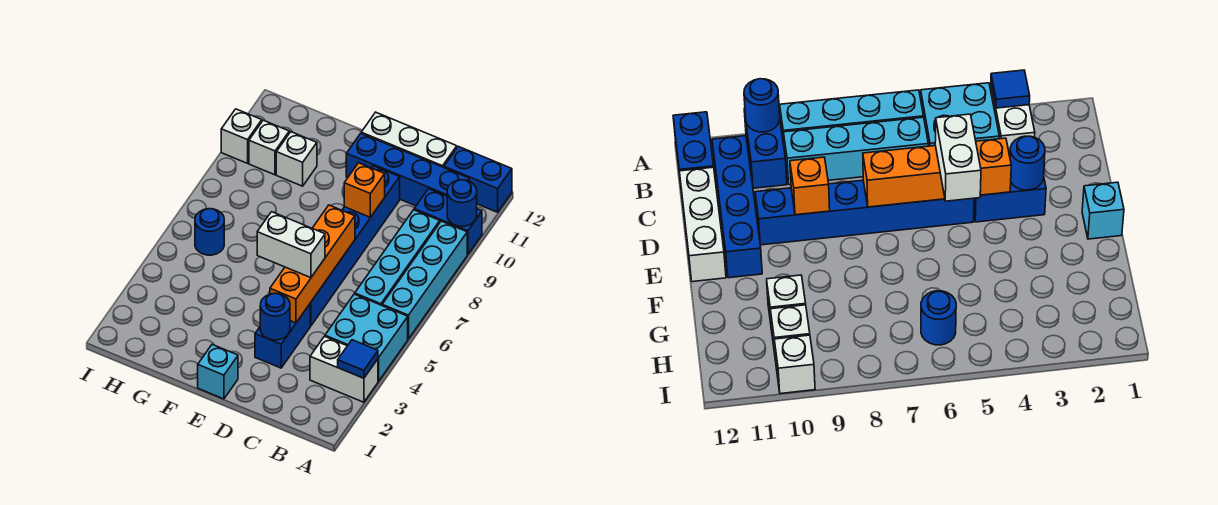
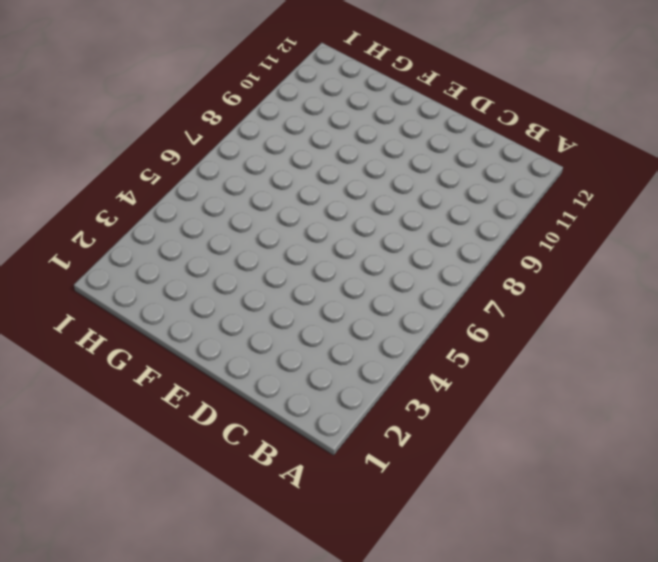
none -> white 1x2 brick [310,336,378,402]
none -> cyan 2x2 brick [325,294,408,381]
none -> cyan 1x4 brick [382,221,467,339]

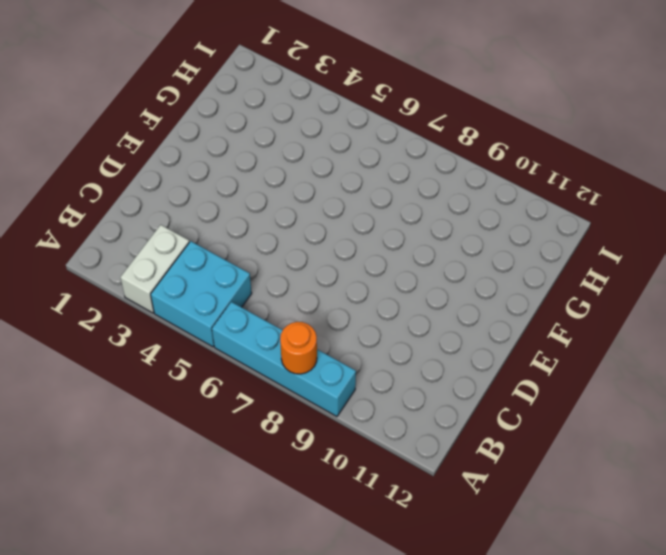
orange 1x1 round brick [280,322,317,374] -> none
none -> blue 1x2 brick [414,189,482,255]
none -> blue 1x2 brick [444,146,512,212]
none -> cyan 1x4 brick [355,210,440,305]

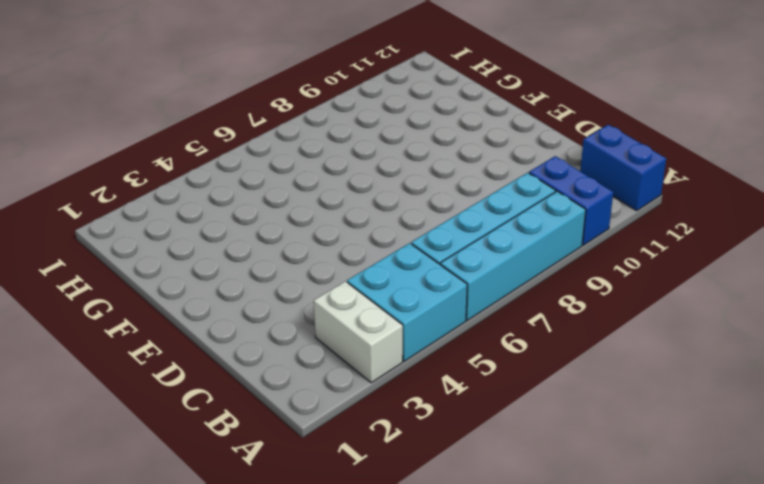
none -> blue 1x4 brick [346,134,469,206]
none -> white 1x3 brick [361,112,457,168]
none -> blue 1x2 brick [255,304,310,368]

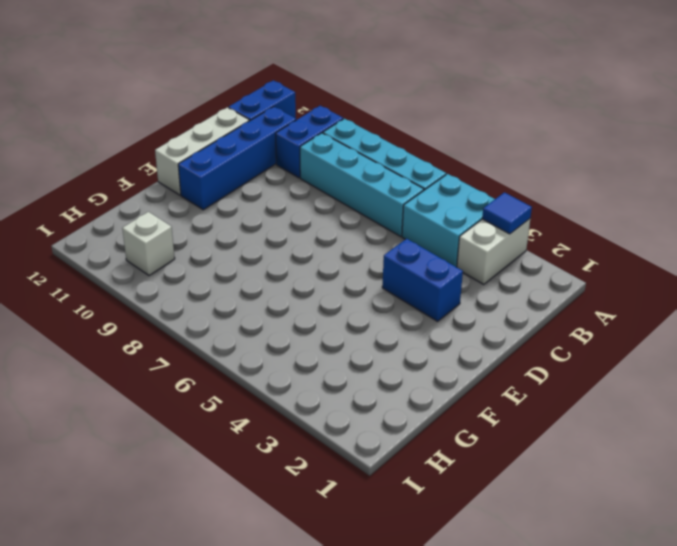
none -> blue 1x6 brick [310,166,400,326]
none -> cyan 1x1 brick [198,345,238,399]
none -> white 1x1 brick [276,132,317,186]

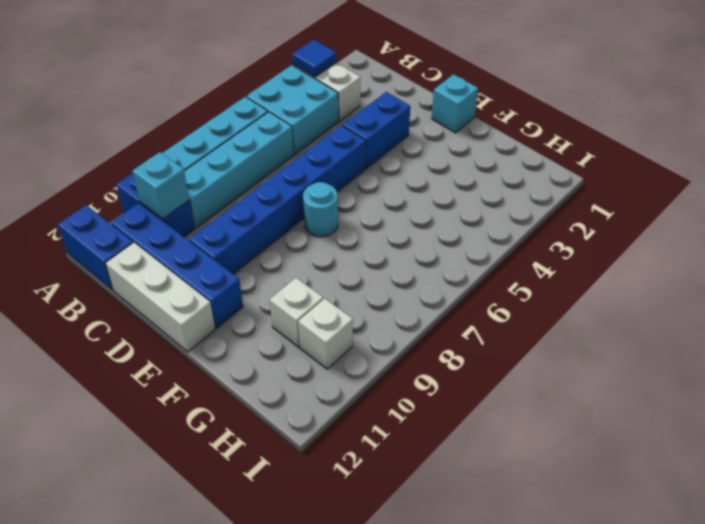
cyan 1x1 brick [132,152,189,219] -> none
cyan 1x1 round brick [303,182,338,237] -> none
none -> blue 1x1 round brick [195,209,224,255]
none -> white 1x1 brick [221,109,262,163]
none -> blue 1x1 round brick [447,180,477,226]

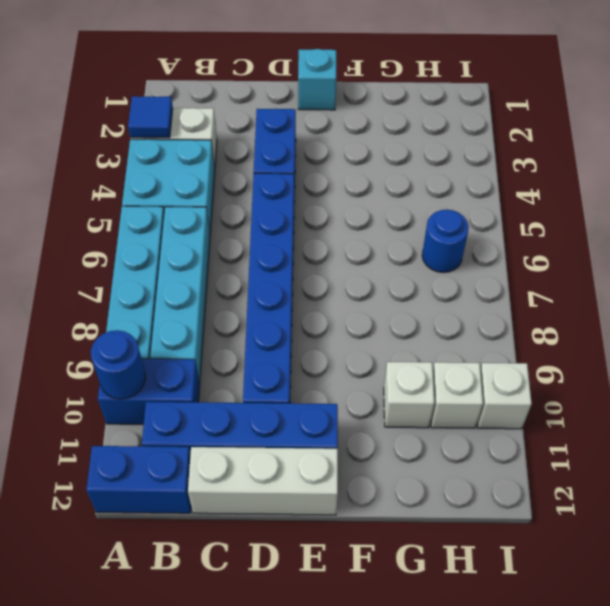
none -> blue 1x1 round brick [260,293,290,340]
none -> orange 1x4 brick [270,205,355,323]
none -> orange 1x1 brick [344,163,385,217]

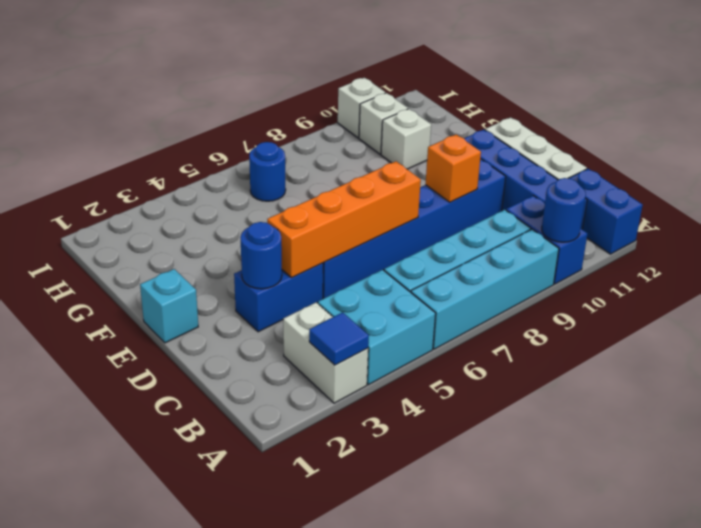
none -> white 1x2 brick [257,212,325,278]

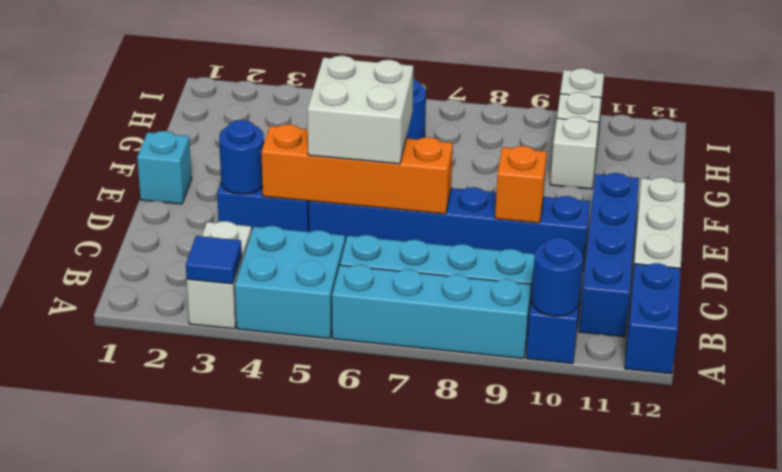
white 2x2 brick [307,56,414,164] -> white 1x2 brick [257,212,325,278]

